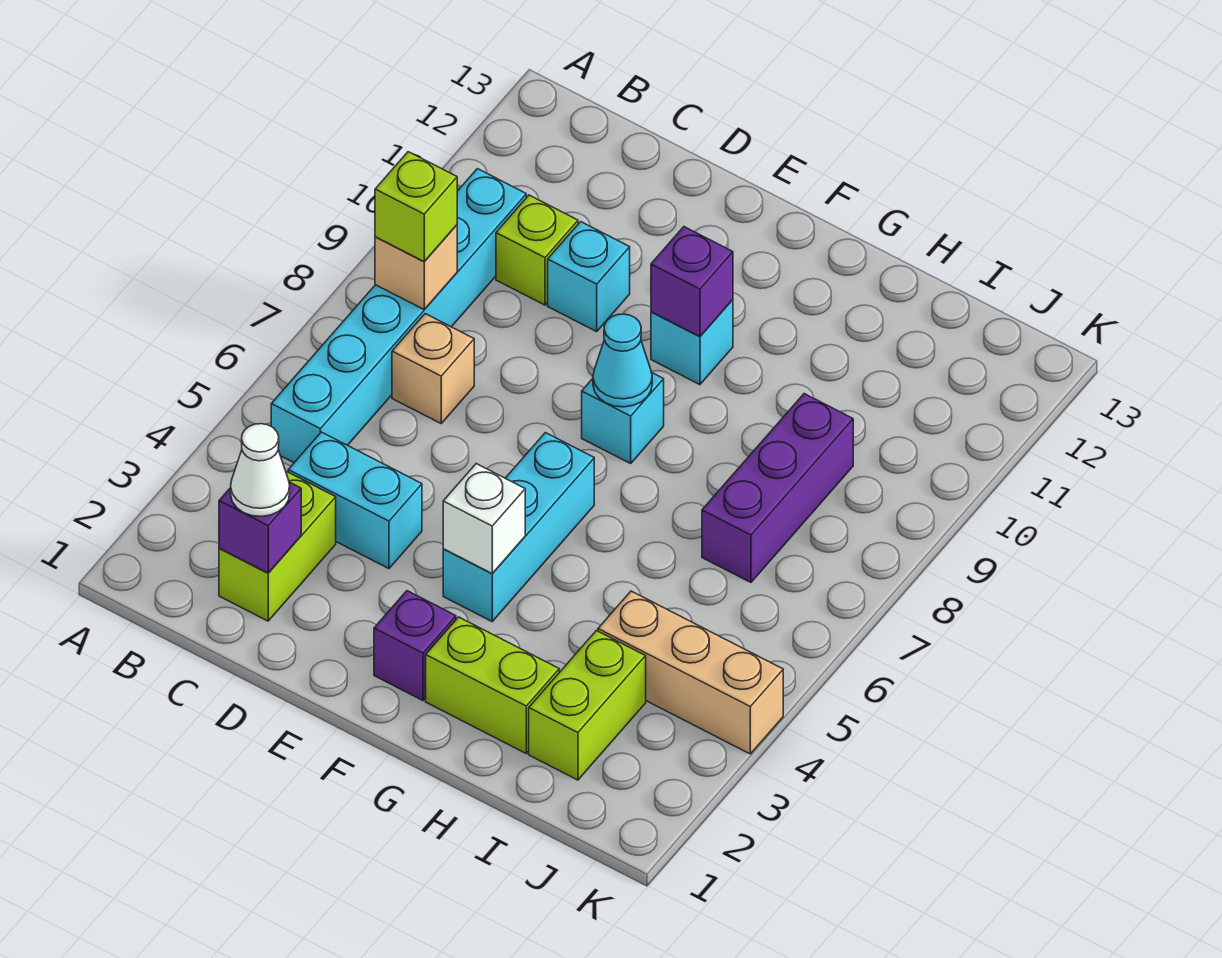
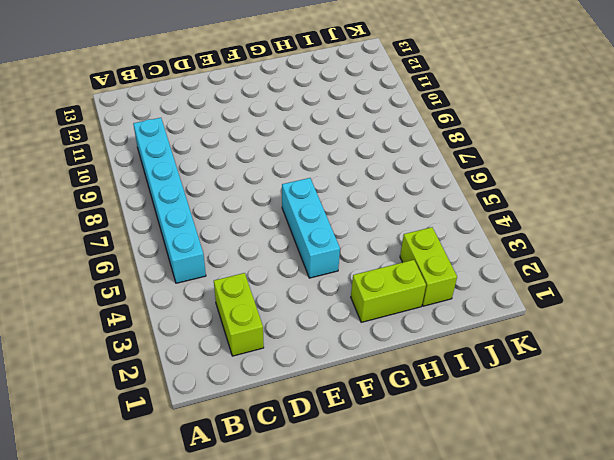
none -> cyan 1x2 brick [288,432,422,569]
none -> tan 1x1 brick [392,314,474,423]
none -> lime 1x1 brick [496,195,578,305]

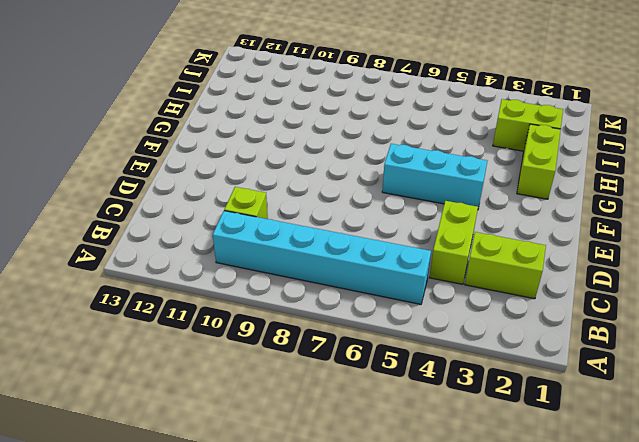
lime 1x2 brick [430,201,478,284] -> cyan 1x2 brick [288,432,422,569]
none -> tan 1x1 brick [392,314,474,423]
none -> cyan 1x1 brick [548,222,630,332]
none -> purple 1x1 brick [374,591,456,701]

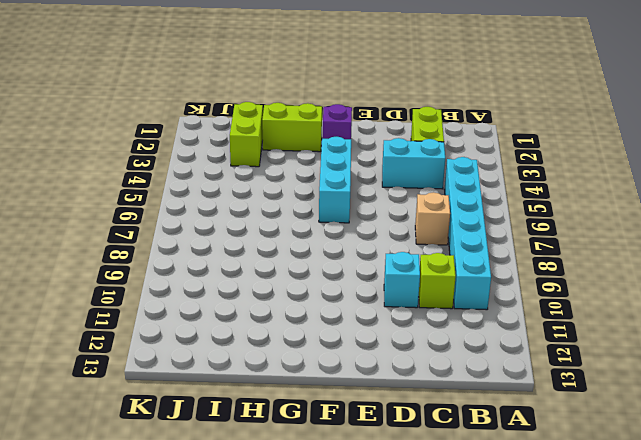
none -> cyan 1x1 brick [582,373,664,463]
none -> cyan 1x1 brick [651,300,733,385]
none -> tan 1x3 brick [598,591,783,754]

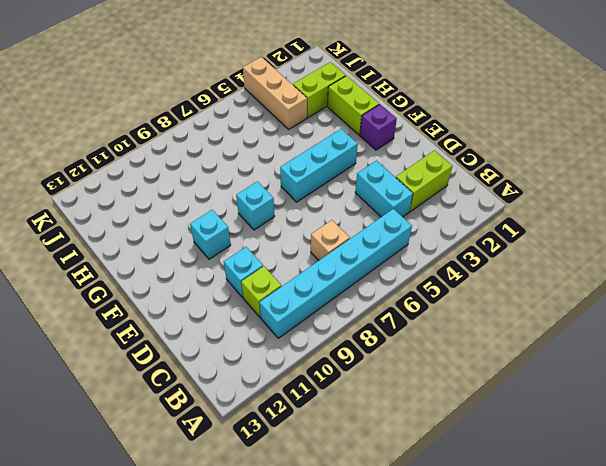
none -> purple 1x3 brick [702,394,853,582]
none -> tan 1x1 brick [375,225,457,310]
none -> purple 1x1 brick [219,482,301,573]

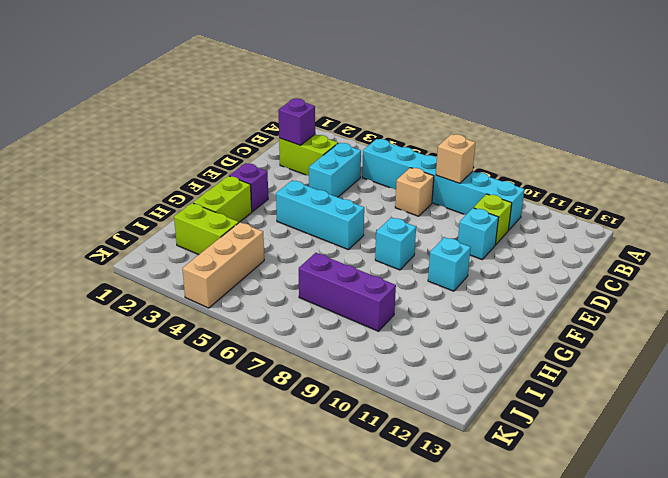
none -> white 1x1 brick [443,464,525,574]
none -> cyan 1x1 cone [593,314,652,407]
none -> purple 1x1 brick [651,227,733,337]

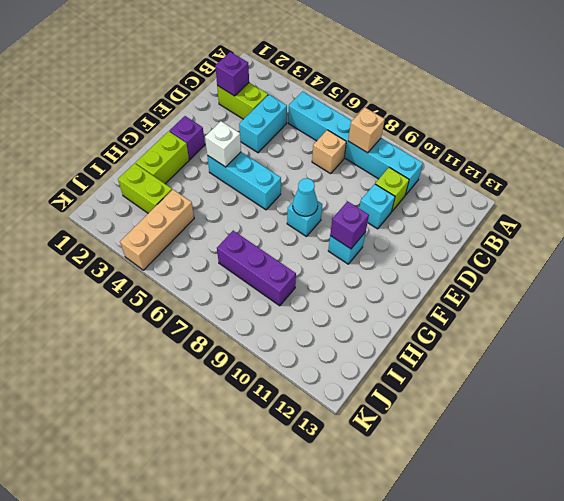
none -> lime 1x1 brick [375,152,457,262]
none -> white 1x1 cone [231,424,290,516]

